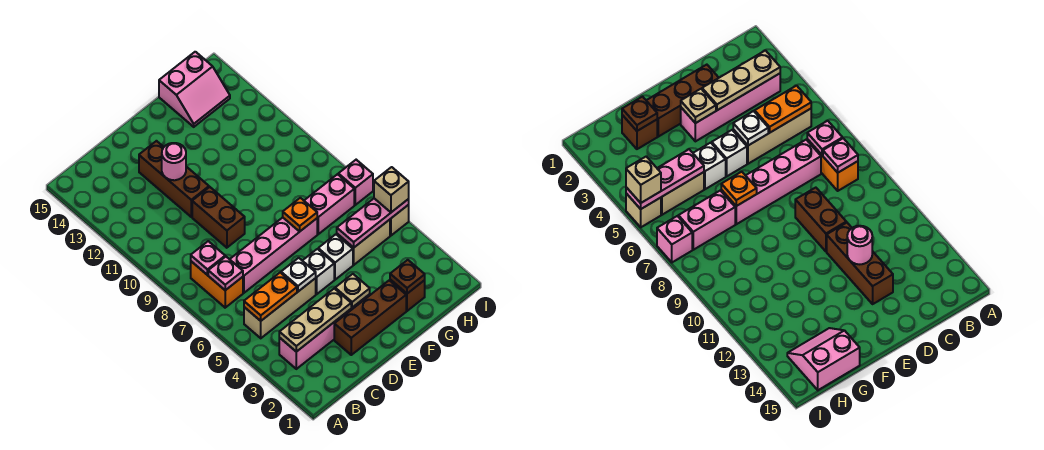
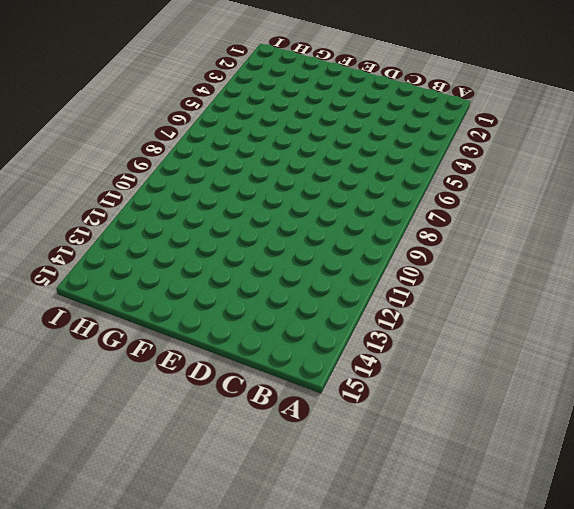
none -> pink 1x4 brick [279,294,370,369]
none -> tan 1x3 brick [244,278,316,338]
none -> orange 1x2 brick [191,261,243,308]

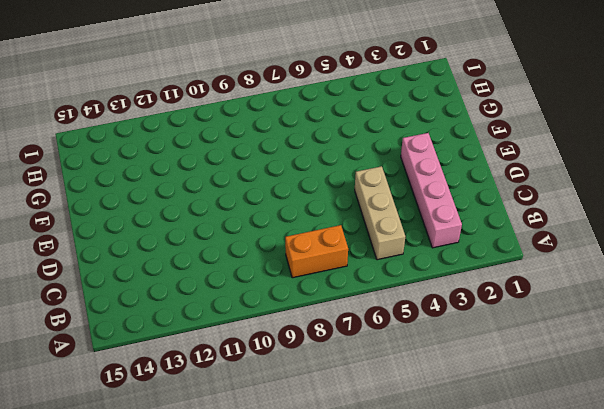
none -> pink 1x4 brick [230,218,317,293]
none -> brown 1x3 brick [334,280,406,355]
none -> brown 1x2 brick [192,187,245,248]

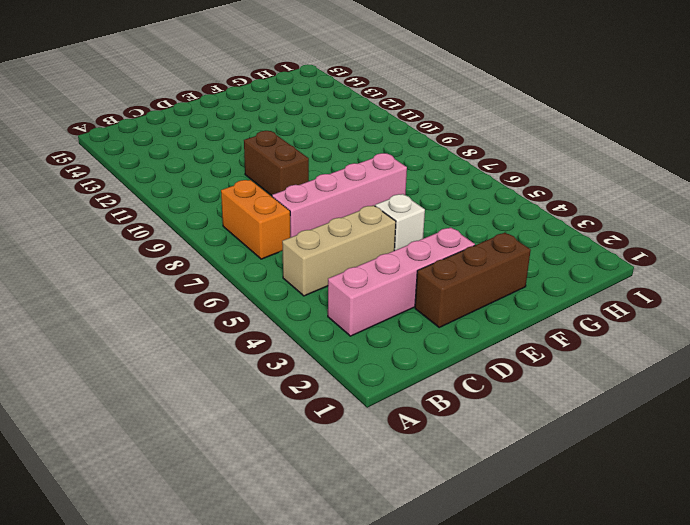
none -> brown 1x3 brick [139,141,209,217]
none -> white 1x1 brick [318,234,353,280]
none -> brown 1x1 brick [390,280,425,311]

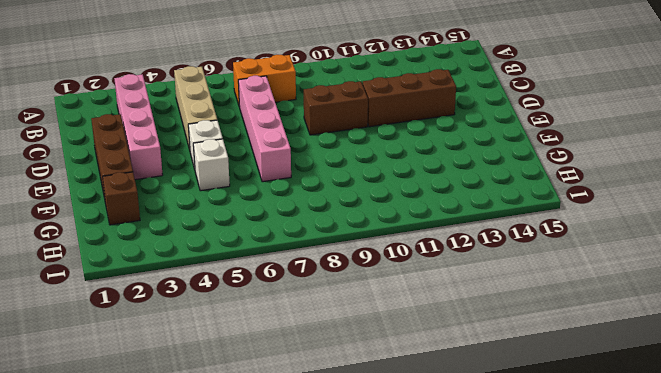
none -> tan 1x2 brick [337,220,390,265]
none -> pink 1x2 brick [304,174,354,234]
none -> pink 2x2 slope [159,52,230,127]

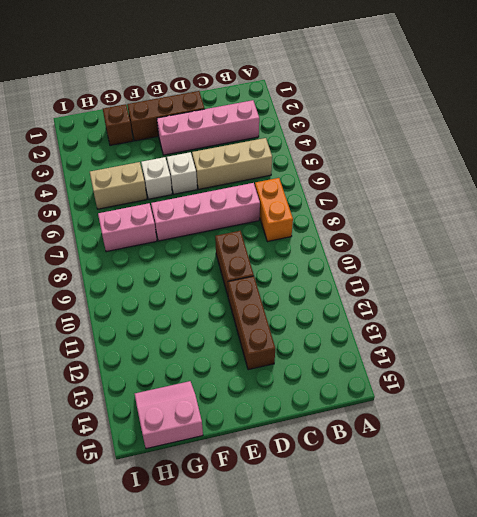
none -> tan 1x1 brick [390,205,409,236]
none -> pink 1x1 brick [338,160,373,205]
none -> tan 1x3 plate [279,288,351,352]

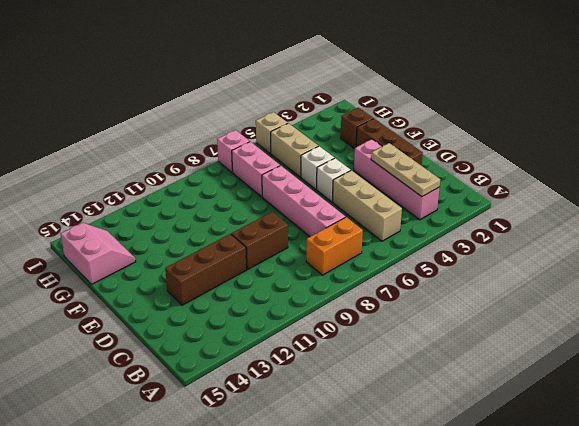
none -> orange 1x2 plate [244,273,297,321]
none -> pink 1x1 plate [208,257,243,290]
none -> pink 1x1 plate [191,241,225,275]

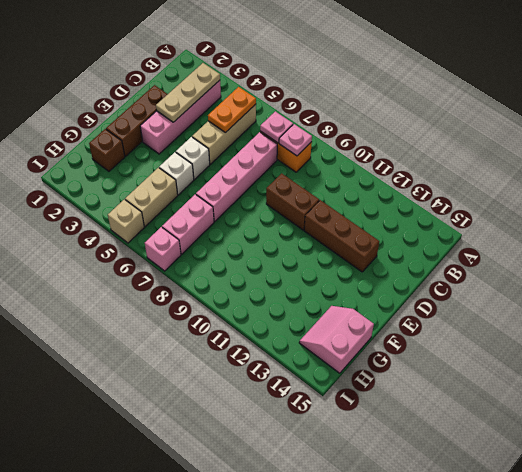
none -> white 1x1 plate [281,258,316,291]
none -> pink 1x1 round brick [162,143,186,180]
none -> tan 1x1 plate [335,274,370,308]

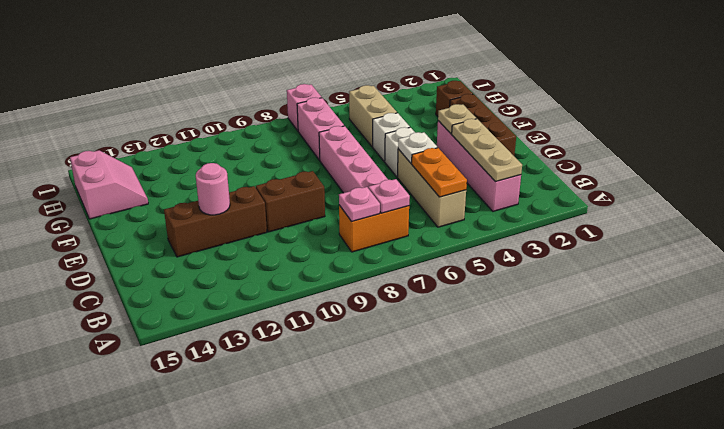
none -> tan 1x1 brick [390,205,409,236]
none -> orange 1x1 plate [283,198,317,232]
none -> brown 1x1 plate [390,260,425,294]

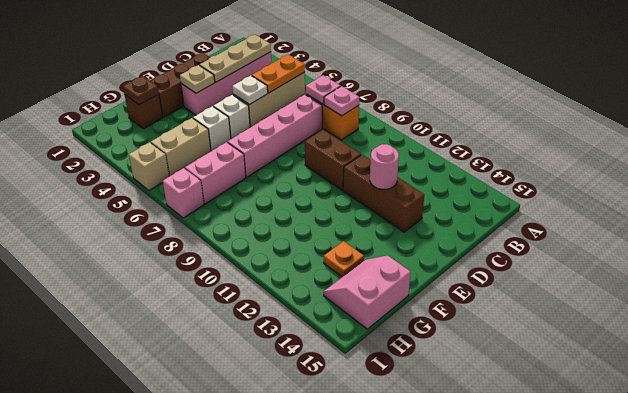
orange 1x1 plate [324,241,364,277] -> orange 1x1 plate moved to [283,198,317,232]
none -> pink 1x3 plate [337,199,409,248]
none -> tan 1x1 brick [374,167,409,212]

